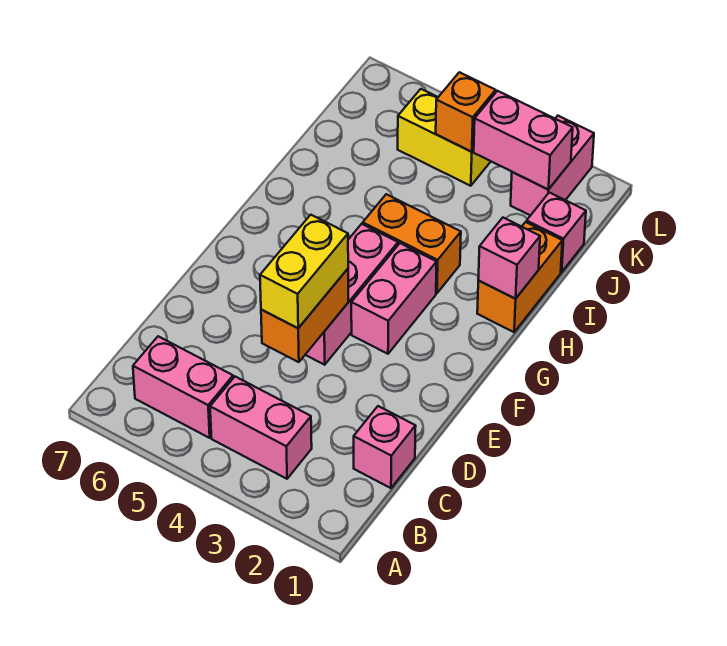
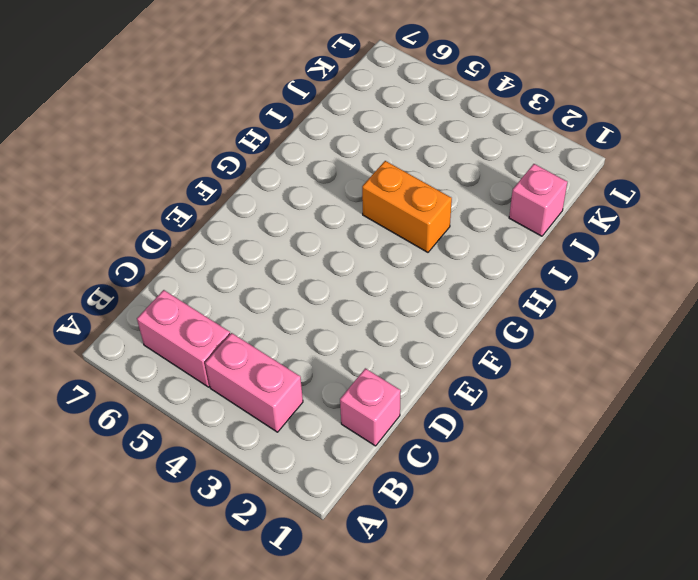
none -> pink 1x3 brick [305,224,398,365]
none -> pink 1x2 brick [351,243,437,354]
none -> orange 1x2 brick [477,222,562,332]

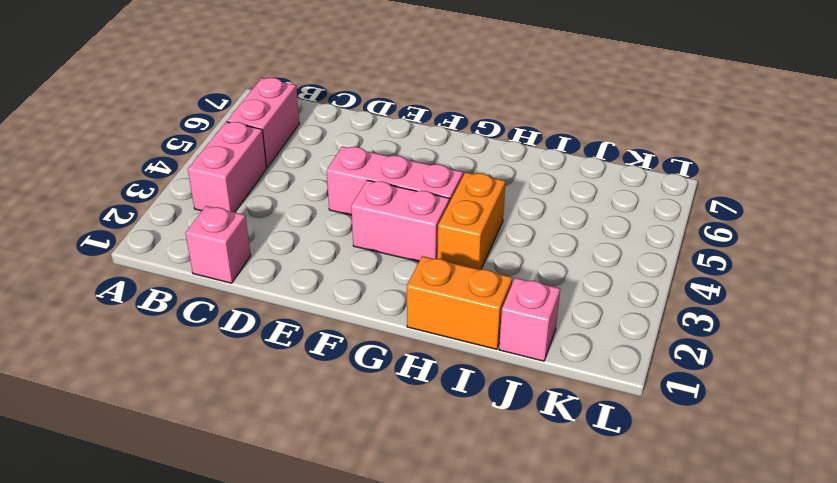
none -> pink 1x2 brick [511,116,594,216]
none -> yellow 1x2 brick [398,89,491,186]
none -> orange 1x2 brick [261,269,348,362]

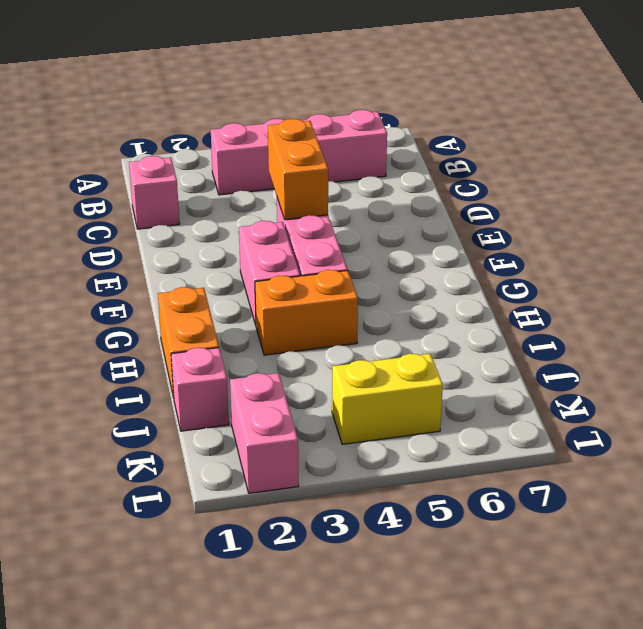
none -> pink 1x1 brick [478,218,540,299]
none -> pink 1x2 brick [474,91,573,189]
none -> orange 1x1 brick [436,72,496,152]

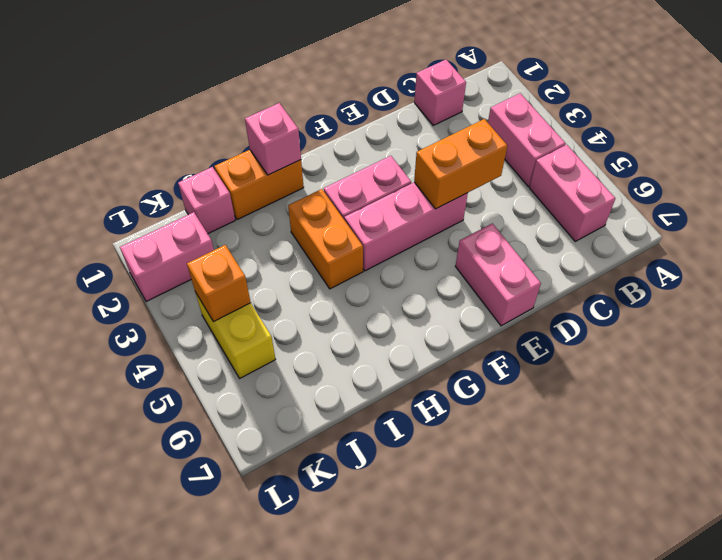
pink 1x2 brick [455,223,541,326] -> pink 1x2 brick moved to [474,91,573,189]
none -> yellow 1x2 brick [260,215,348,328]

